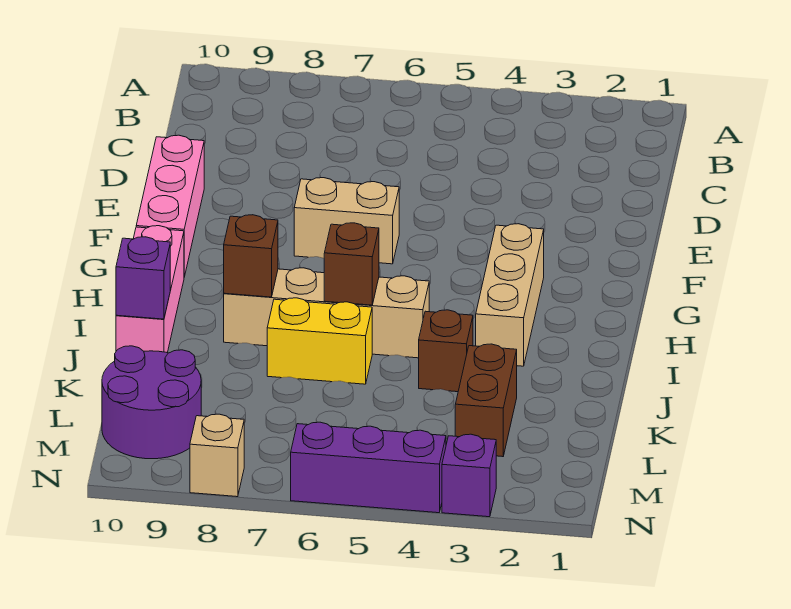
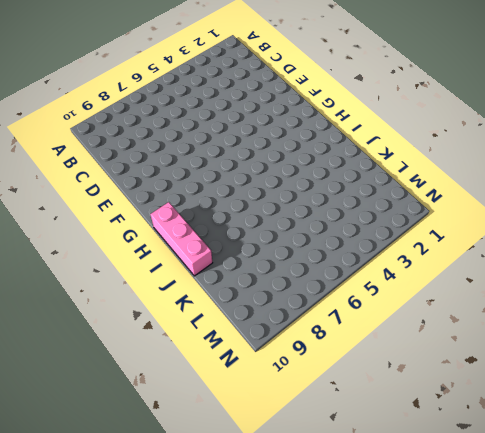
none -> pink 1x3 brick [136,135,204,277]
none -> tan 1x2 brick [294,178,399,264]
none -> tan 1x3 brick [476,224,544,366]

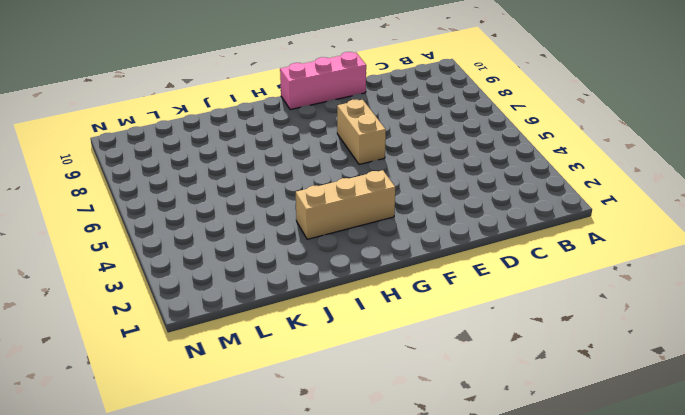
none -> pink 1x3 brick [116,226,184,353]
none -> tan 1x4 brick [224,268,429,358]
none -> brown 1x1 brick [419,310,473,392]

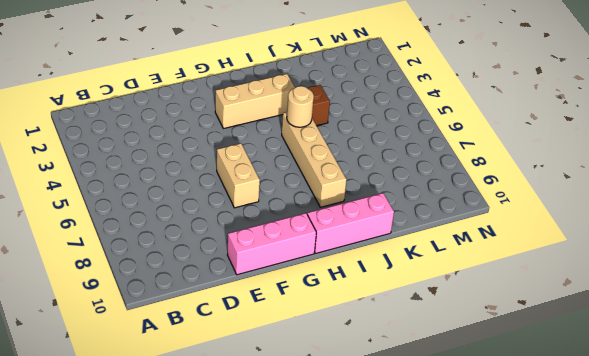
tan 1x1 round brick [287,86,314,127] -> none
none -> yellow 1x2 brick [267,298,372,384]
none -> brown 1x2 brick [455,344,517,457]
none -> purple 2x2 round brick [102,346,201,459]

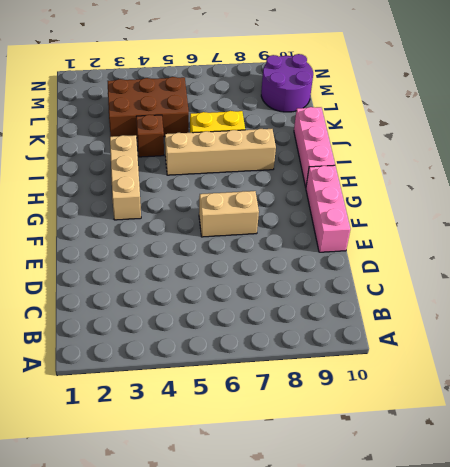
brown 2x3 brick [108,77,189,138] -> brown 1x2 brick [455,344,517,457]
none -> purple 1x1 brick [442,434,496,517]
none -> purple 1x3 brick [291,422,446,513]
none -> tan 1x1 brick [190,414,244,497]

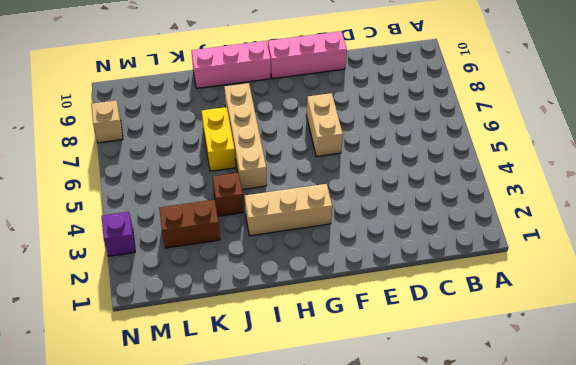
none -> purple 2x2 round brick [102,346,201,459]
none -> purple 1x3 brick [291,422,446,513]
none -> brown 1x1 brick [324,223,379,305]

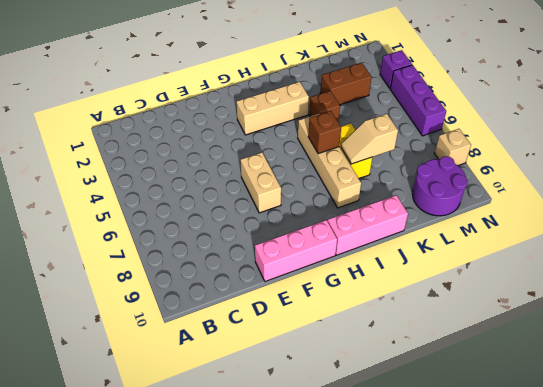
tan 1x2 slope [341,114,398,164] -> none
none -> brown 1x1 brick [224,215,278,297]
none -> purple 1x1 brick [116,237,170,319]

